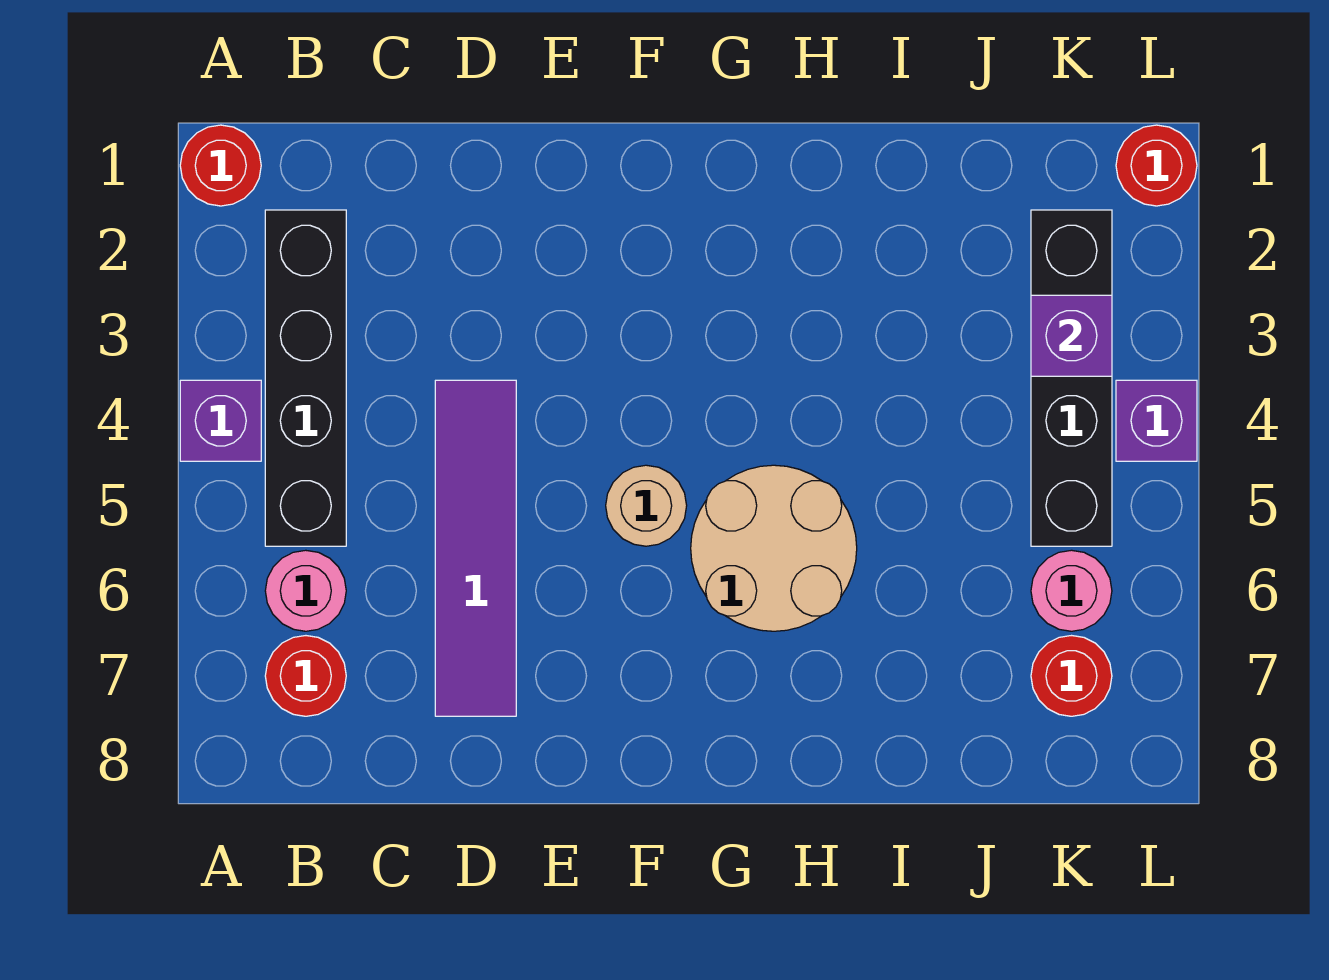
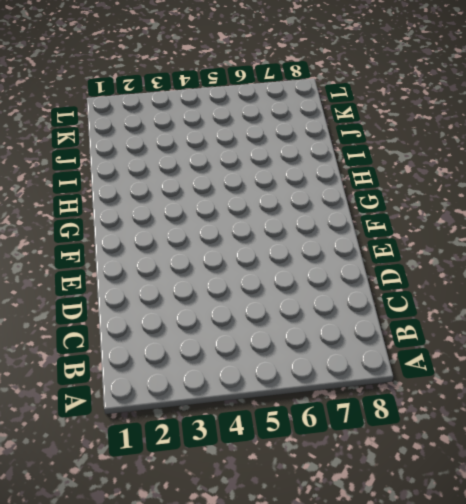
none -> red 1x1 round brick [180,125,261,206]
none -> purple 1x1 brick [180,380,261,461]
none -> black 1x4 brick [265,210,346,546]

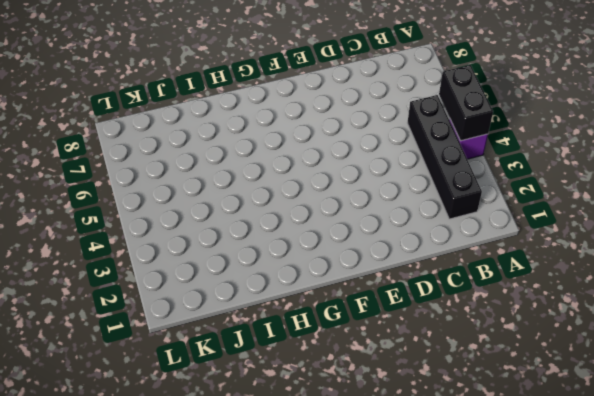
black 1x2 brick [439,65,493,141] -> none
none -> red 1x1 round brick [180,125,261,206]
none -> pink 1x1 round brick [265,550,346,631]
none -> red 1x1 round brick [265,636,346,716]

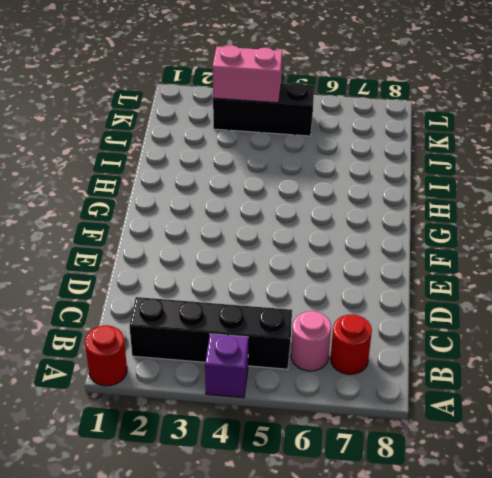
black 1x3 brick [213,82,314,136] -> black 1x4 brick [1031,210,1112,546]
pink 1x2 brick [213,45,282,103] -> purple 1x1 brick [1031,295,1112,376]
none -> purple 1x4 tile [435,380,516,716]
none -> tan 1x1 round brick [606,465,687,546]
none -> tan 2x2 round brick [691,465,857,631]

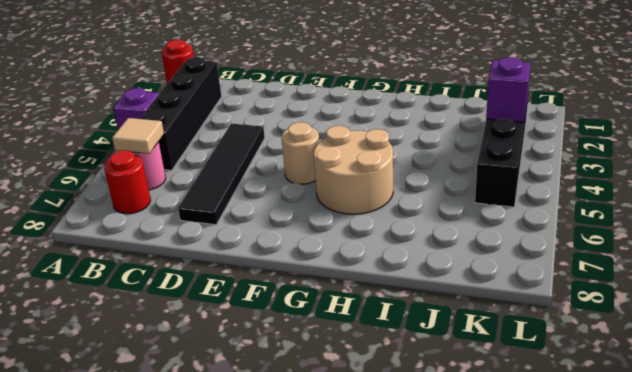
tan 1x1 tile [112,118,164,154] -> none
black 1x4 tile [178,124,265,225] -> purple 1x4 tile [435,380,516,716]
none -> pink 1x1 round brick [1031,550,1112,631]
none -> red 1x1 round brick [1031,636,1112,716]
none -> red 1x1 round brick [1116,125,1197,206]

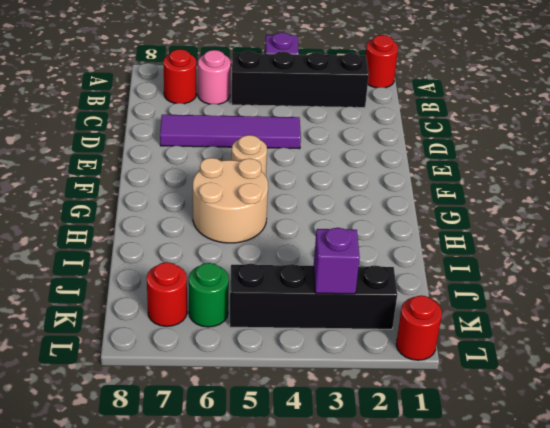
green 1x1 round brick [189,263,229,327] -> pink 1x1 round brick [1031,550,1112,631]
none -> purple 1x1 brick [1116,380,1197,461]

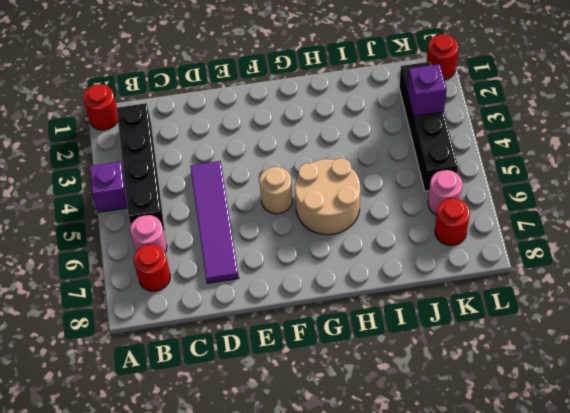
none -> purple 1x1 brick [1116,380,1197,461]

